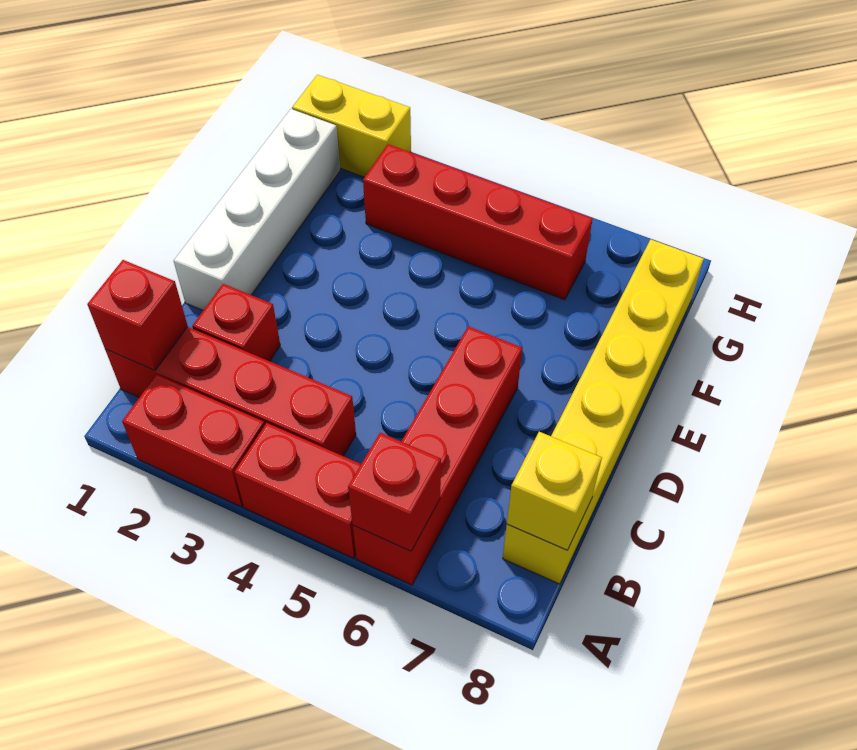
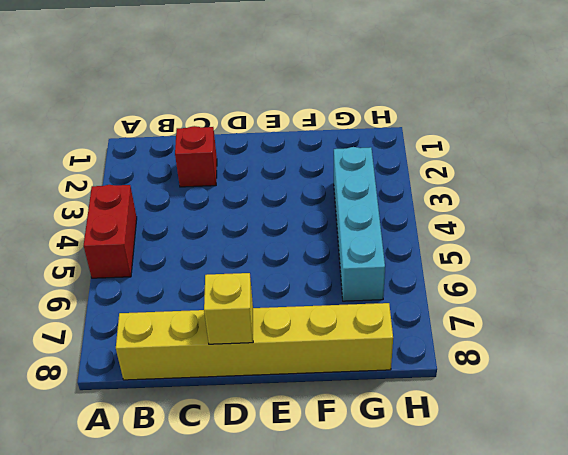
yellow 1x1 brick [204,273,253,344] -> yellow 1x1 brick moved to [507,432,602,550]
cyan 1x4 brick [334,147,385,301] -> red 1x4 brick [363,144,593,300]
none -> red 1x2 brick [122,375,265,507]
none -> red 1x4 brick [353,326,522,585]
none -> red 1x4 brick [105,327,356,456]

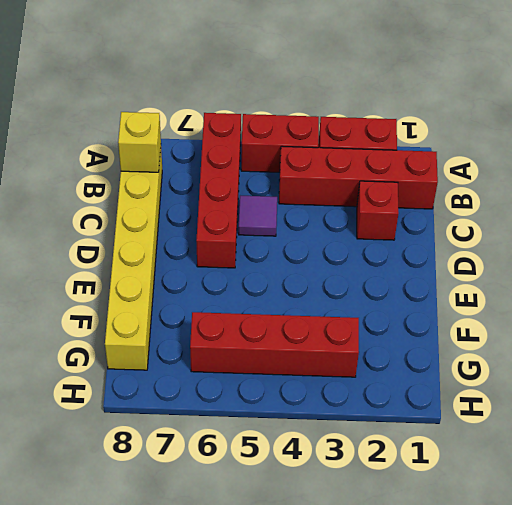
purple 1x1 tile [239,196,277,236] -> none
none -> white 1x4 brick [174,109,340,310]
none -> yellow 1x2 brick [292,75,411,177]
none -> red 1x1 brick [348,433,441,551]

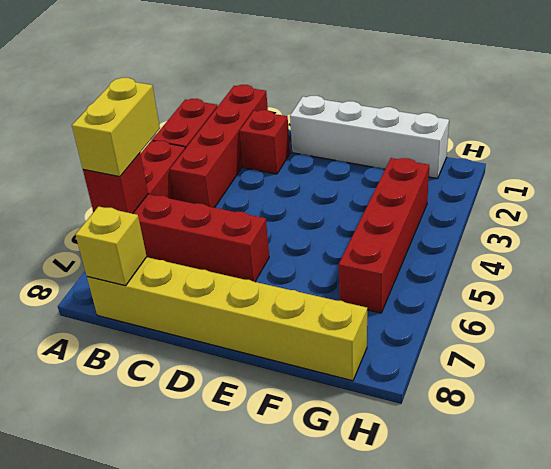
yellow 1x2 brick [72,78,160,177] -> yellow 1x2 brick moved to [292,75,411,177]
none -> red 1x1 brick [87,260,188,371]

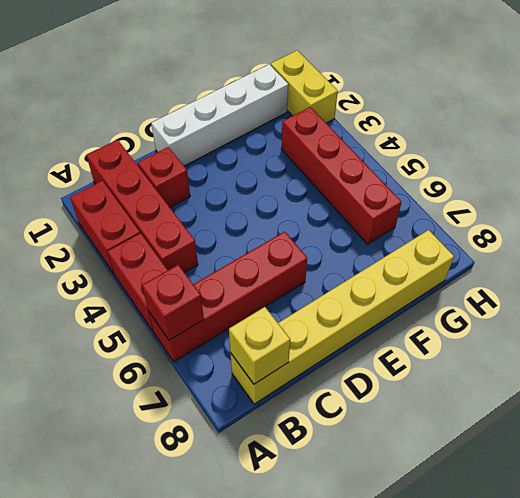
none -> red 1x1 brick [87,260,188,371]

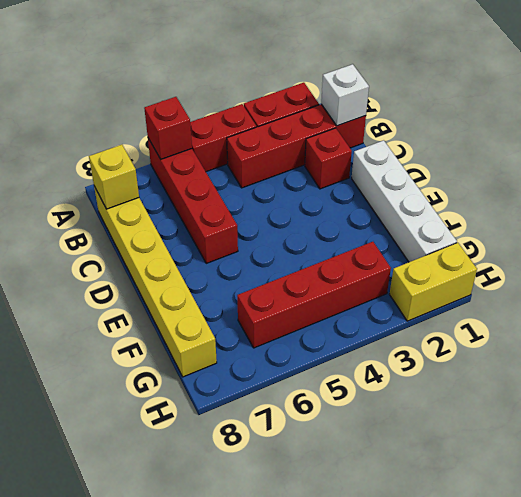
white 1x1 brick [321,64,369,126] -> red 1x1 brick [87,260,188,371]

